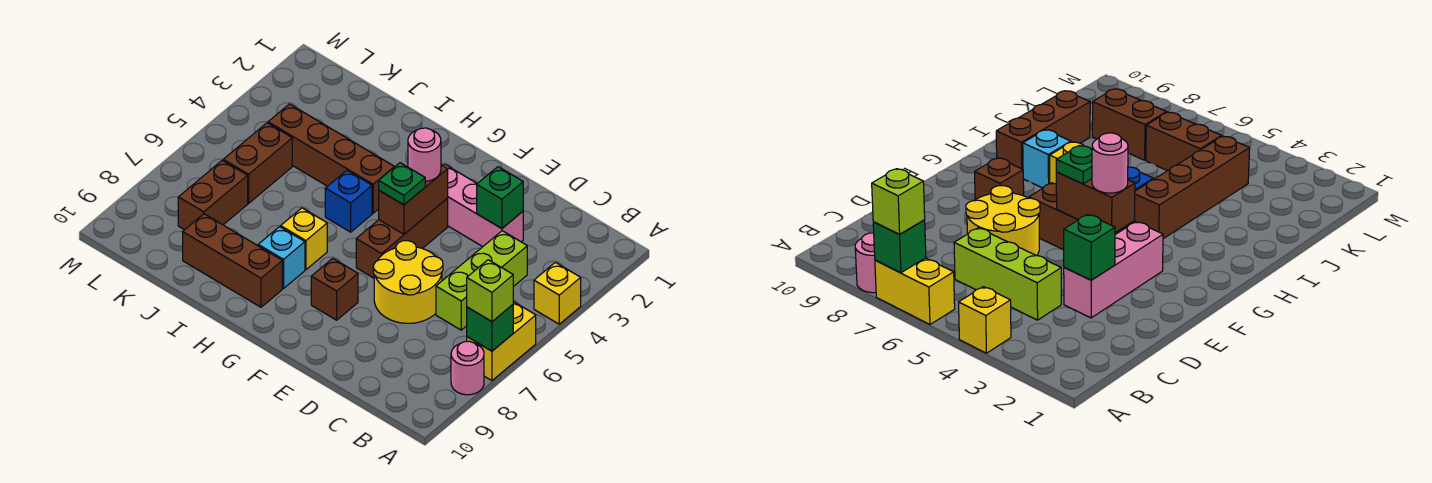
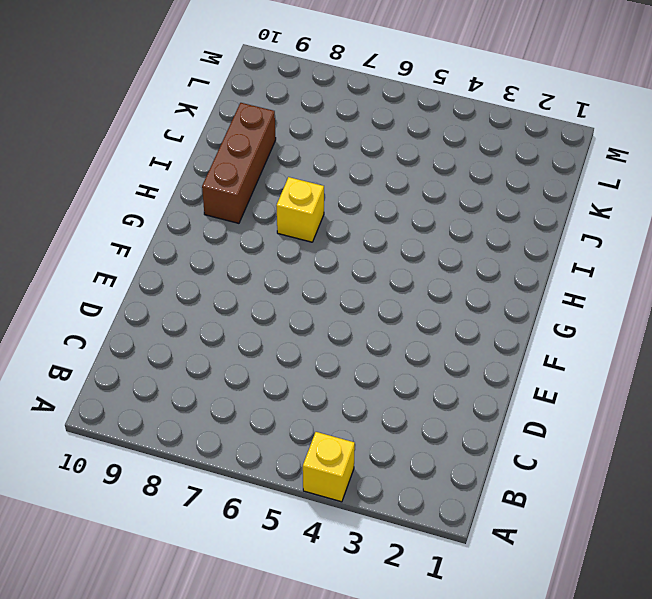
none -> yellow 1x2 brick [467,302,536,380]
none -> pink 1x1 round brick [451,341,484,395]
none -> lime 1x3 brick [436,231,527,330]

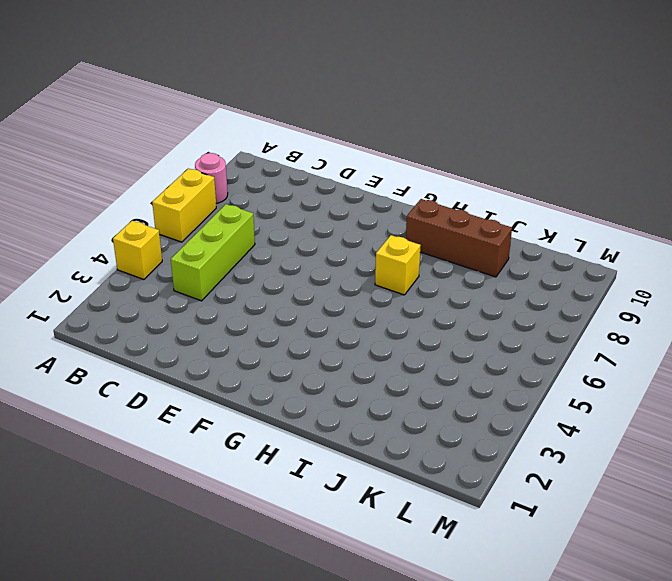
none -> pink 1x3 brick [443,165,523,247]
none -> yellow 2x2 round brick [373,241,443,323]
none -> brown 1x3 brick [356,198,448,278]

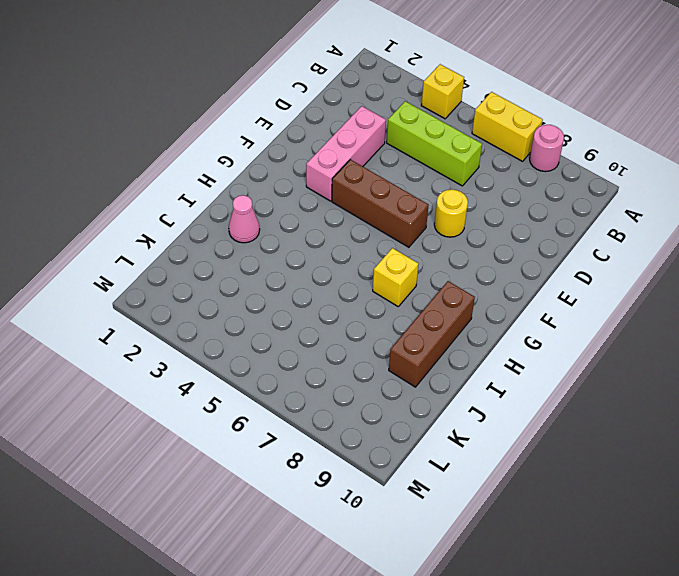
yellow 1x1 round brick [434,189,468,237] -> yellow 2x2 round brick [373,241,443,323]
pink 1x1 cone [229,195,260,243] -> none
none -> brown 1x1 brick [311,258,358,320]
none -> brown 1x4 brick [268,104,394,213]
none -> blue 1x1 brick [325,170,372,232]

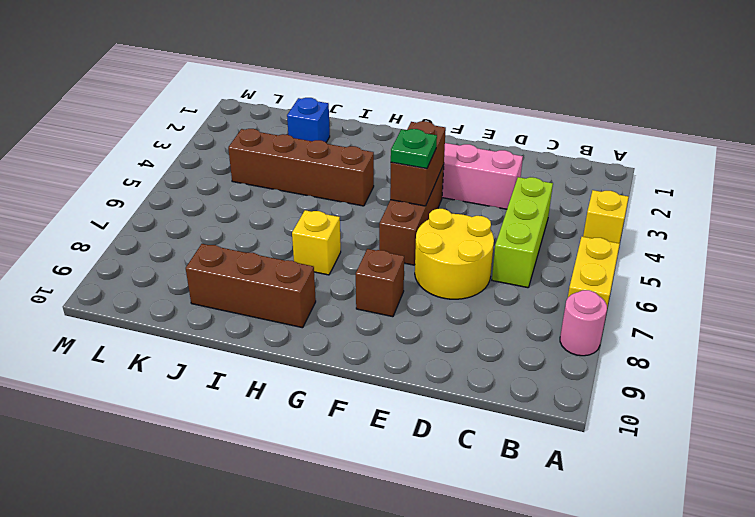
blue 1x1 brick [287,98,330,142] -> blue 1x1 brick moved to [325,170,372,232]
none -> cyan 1x1 brick [258,227,305,289]
none -> brown 1x2 brick [223,123,292,203]
none -> brown 1x2 brick [178,160,248,230]

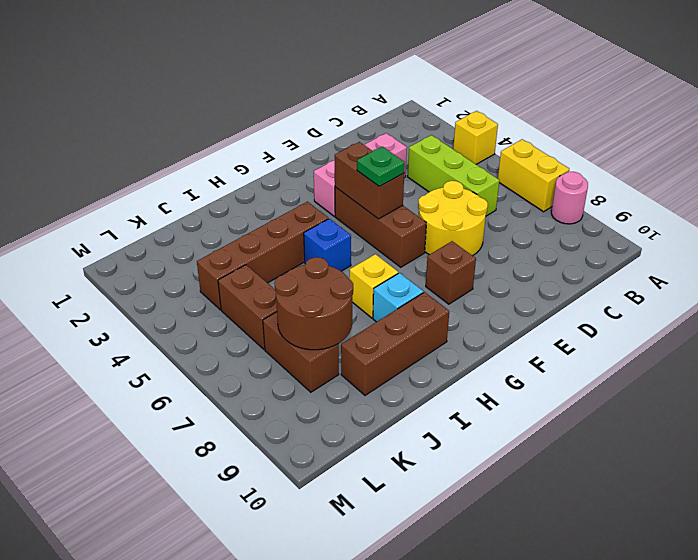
brown 2x2 round brick [275,257,353,350] -> none
none -> green 1x1 brick [467,305,513,351]
none -> green 1x1 brick [477,167,523,228]
none -> lime 1x1 brick [467,260,513,322]

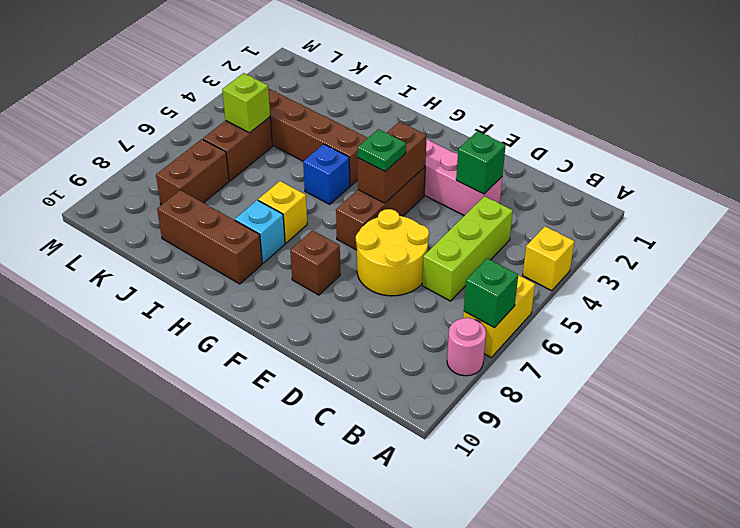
lime 1x1 brick [222,73,270,133] -> lime 1x1 brick moved to [467,260,513,322]
none -> pink 1x1 round brick [408,128,441,181]

